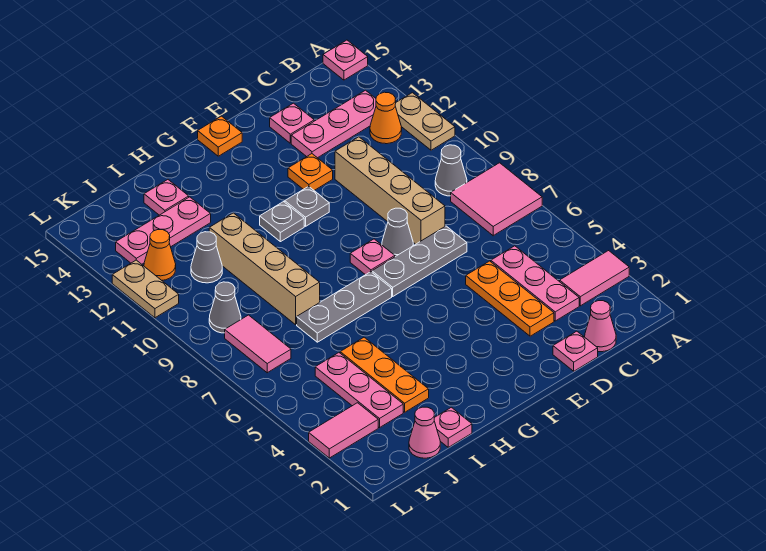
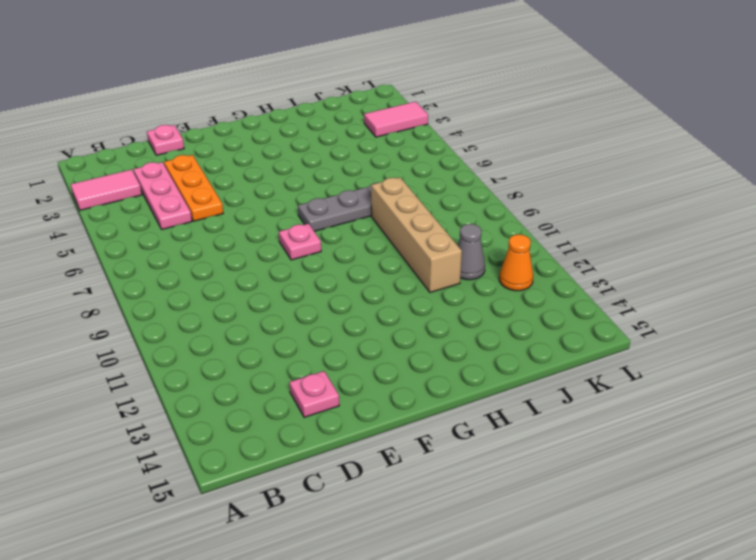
none -> pink 2x2 tile [451,163,542,236]
none -> tan 1x2 plate [395,93,455,150]
none -> pink 1x1 plate [323,40,368,80]
none -> grey 1x1 cone [435,145,467,196]

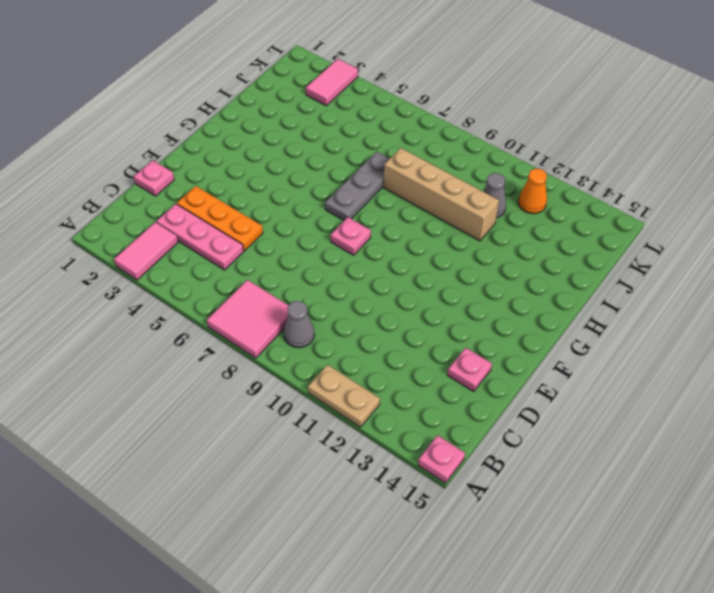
none -> orange 1x1 cone [370,92,402,144]
none -> pink 1x3 plate [291,90,376,158]
none -> pink 1x1 cone [585,301,616,352]
none -> grey 1x3 plate [372,226,467,296]

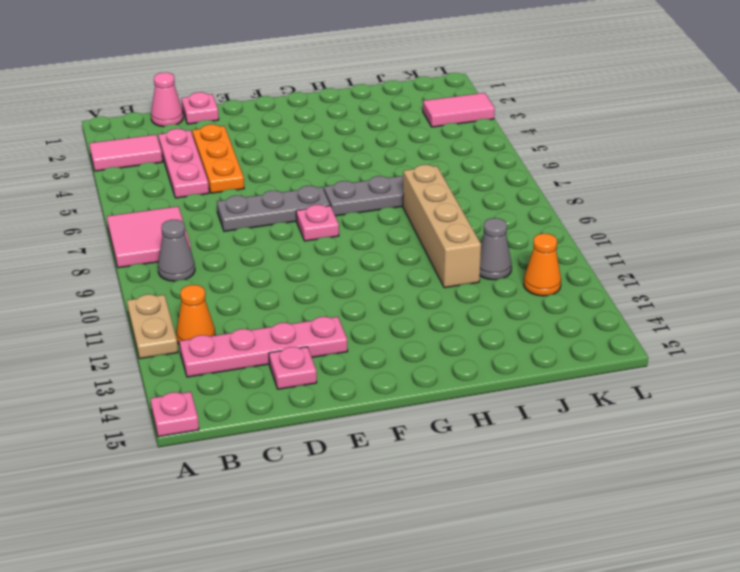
pink 1x4 plate [179,317,348,377] -> pink 1x3 plate [291,90,376,158]
none -> tan 1x4 brick [335,137,445,244]
none -> grey 1x1 cone [382,208,413,257]
none -> orange 1x1 plate [288,154,333,190]
none -> grey 1x1 plate [285,186,329,226]

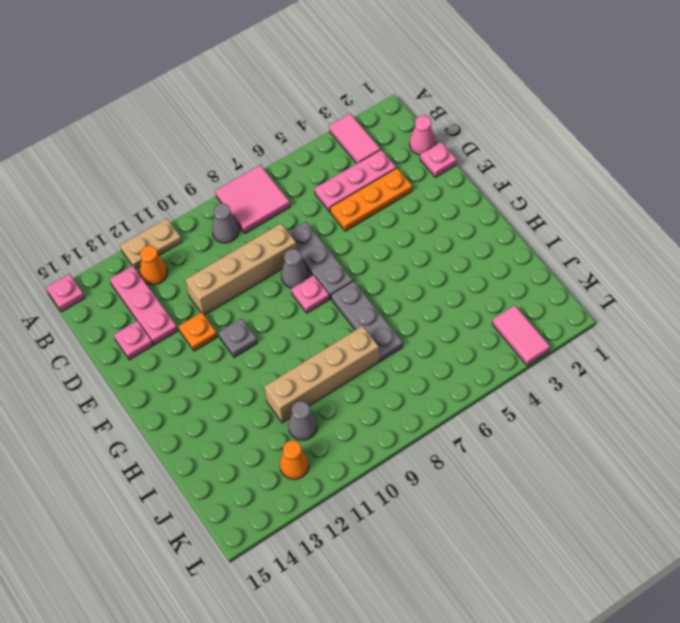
none -> orange 1x1 plate [198,116,242,156]
none -> grey 1x1 plate [260,202,304,242]
none -> pink 1x1 plate [434,407,472,447]
none -> orange 1x3 plate [340,337,429,412]

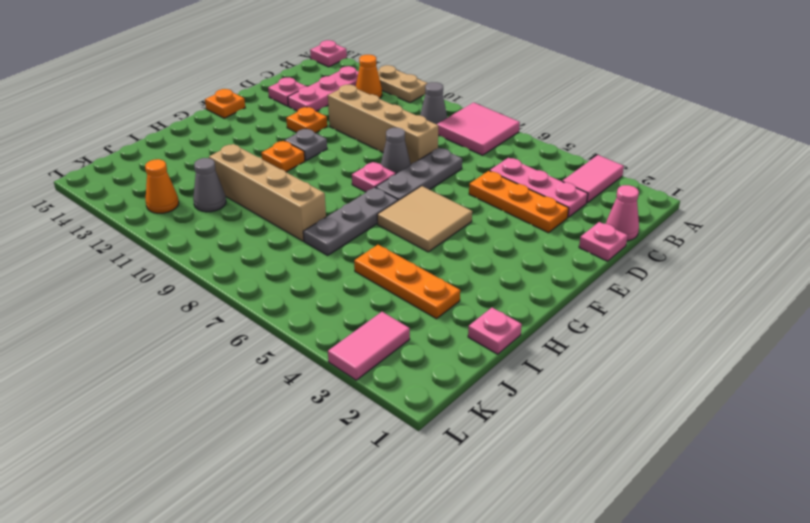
tan 2x2 tile [377,186,472,252] -> none
orange 1x1 plate [261,141,305,172] -> grey 1x1 plate [260,202,304,242]
none -> pink 1x3 plate [116,197,211,264]
none -> pink 1x1 plate [144,180,189,215]
none -> pink 1x1 cone [409,407,440,458]
none -> pink 1x3 plate [315,353,403,428]

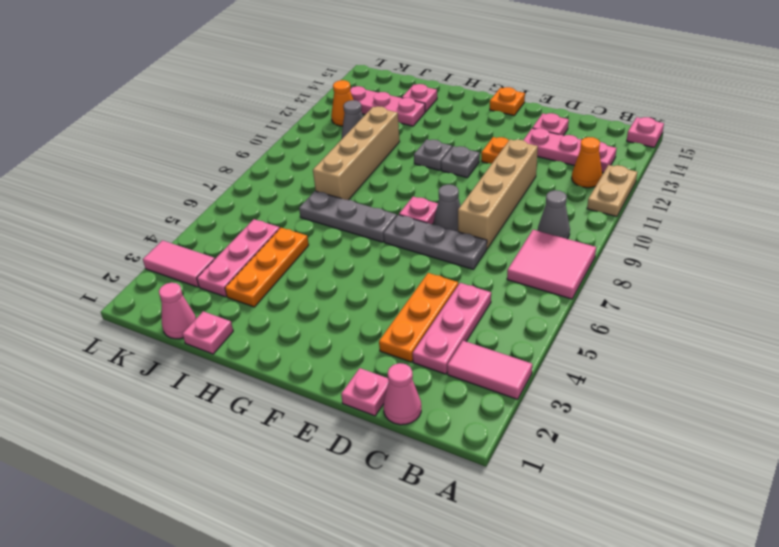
none -> pink 1x2 tile [225,315,291,373]
none -> grey 1x1 cone [209,282,241,333]
none -> tan 1x2 plate [112,260,179,318]

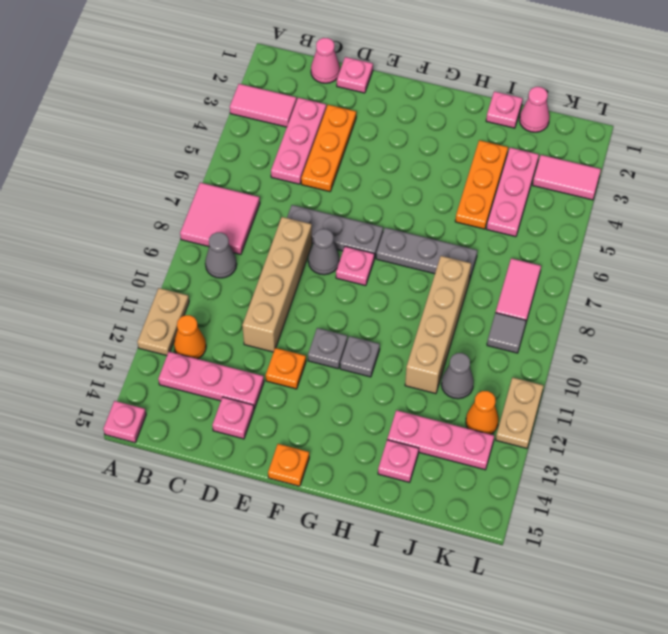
grey 1x1 tile [487,313,526,353] -> grey 1x1 cone [209,282,241,333]

